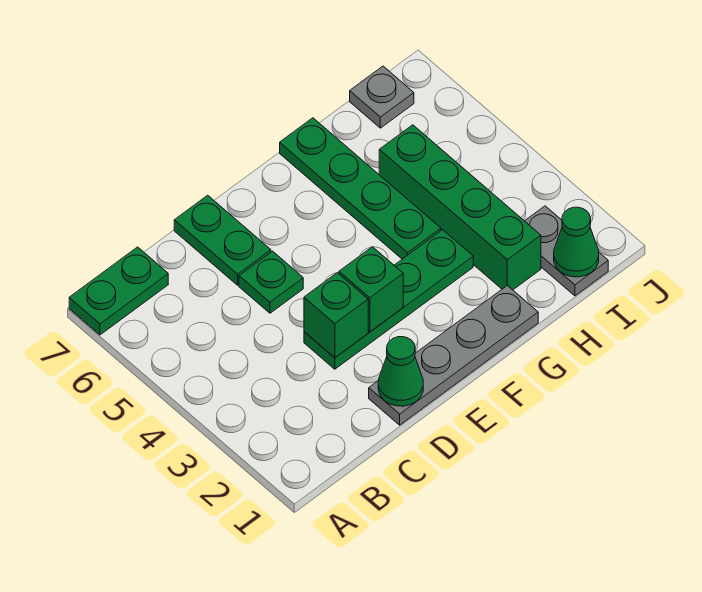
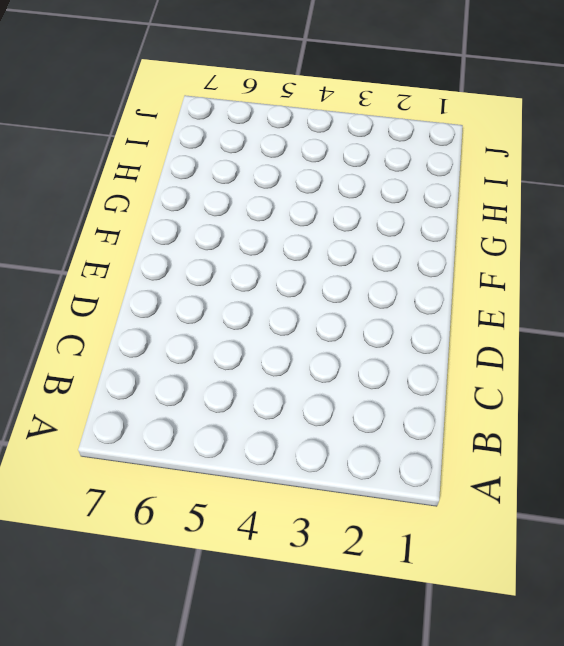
none -> green 1x2 plate [69,247,168,335]
none -> grey 1x4 plate [369,286,538,425]
none -> green 1x4 plate [304,230,473,369]

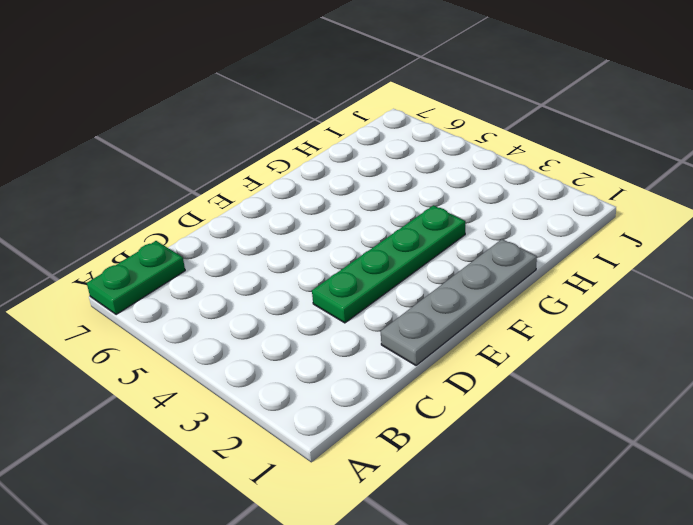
none -> green 1x1 plate [239,251,303,313]
none -> green 1x2 plate [174,195,271,285]
none -> green 1x4 plate [280,118,441,259]

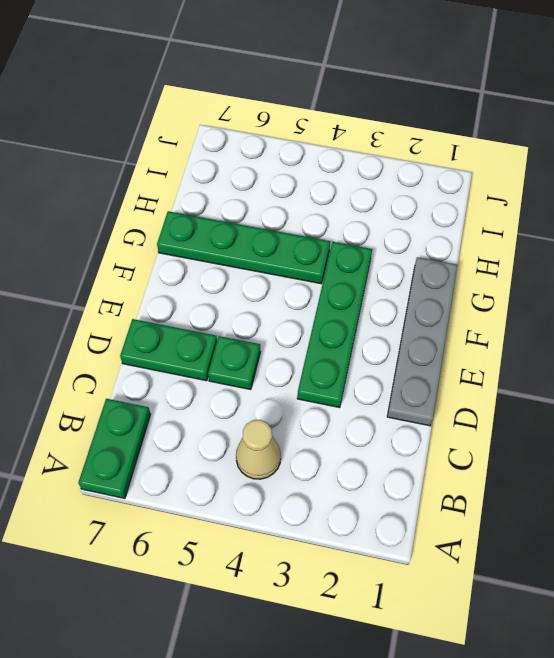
tan 1x1 cone [236,420,281,479] -> none
none -> green 1x4 brick [379,125,541,290]
none -> grey 1x2 plate [525,206,608,296]
none -> grey 1x1 plate [350,66,414,128]

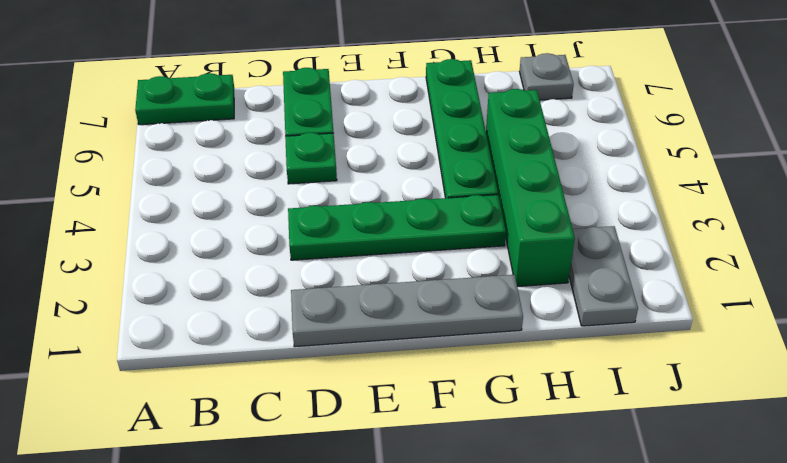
none -> green 1x1 cone [378,337,423,406]
none -> green 1x1 brick [304,273,368,358]
none -> green 1x1 brick [339,247,403,332]

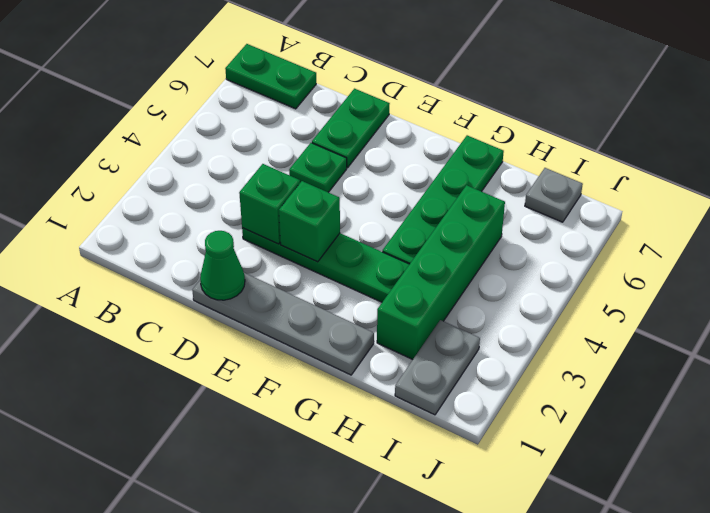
none -> green 1x1 cone [554,207,599,277]

